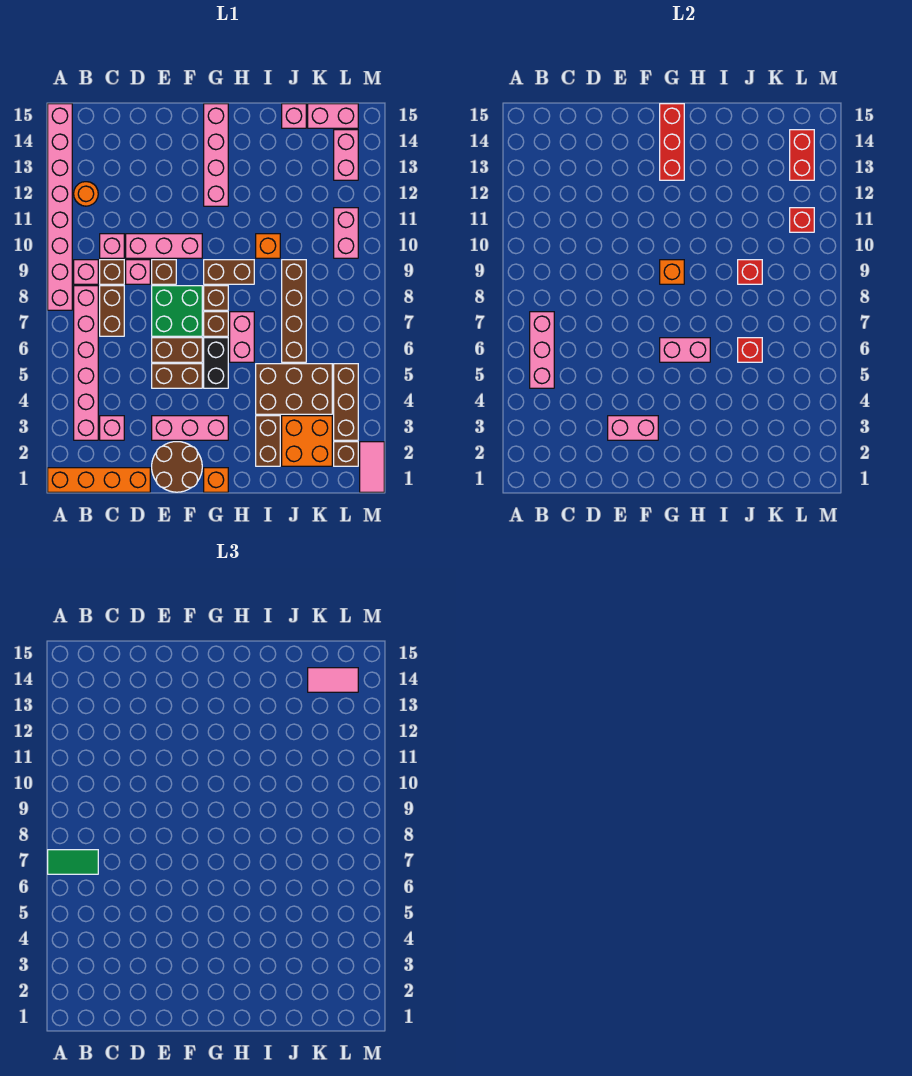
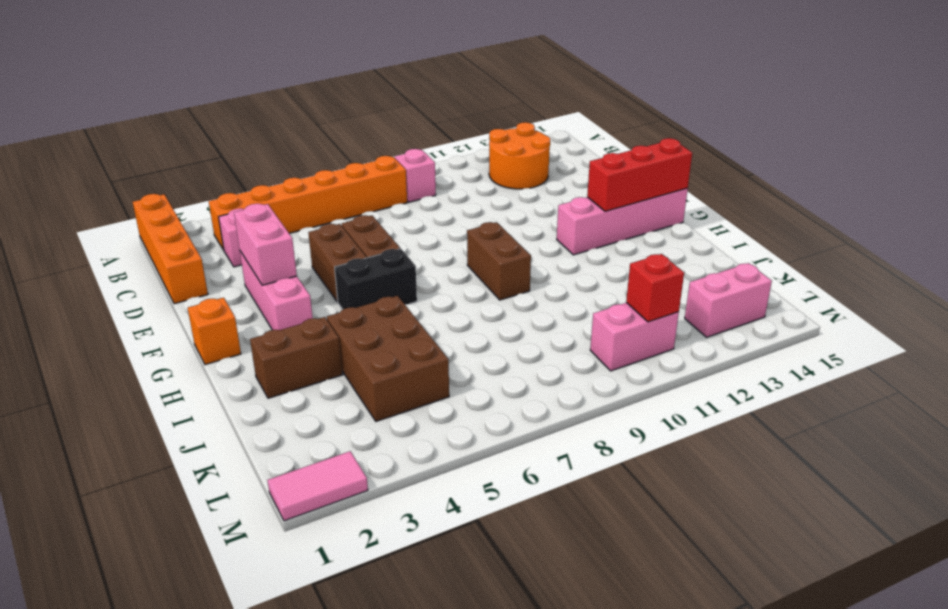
orange 1x6 brick [209,156,407,250] -> pink 1x6 brick [74,286,98,440]
orange 2x2 round brick [489,122,550,189] -> orange 1x1 round brick [74,182,98,206]
none -> pink 1x8 brick [48,104,72,310]
none -> brown 1x2 brick [100,286,124,336]
none -> brown 1x1 brick [100,260,124,284]
none -> pink 1x1 brick [100,234,124,258]

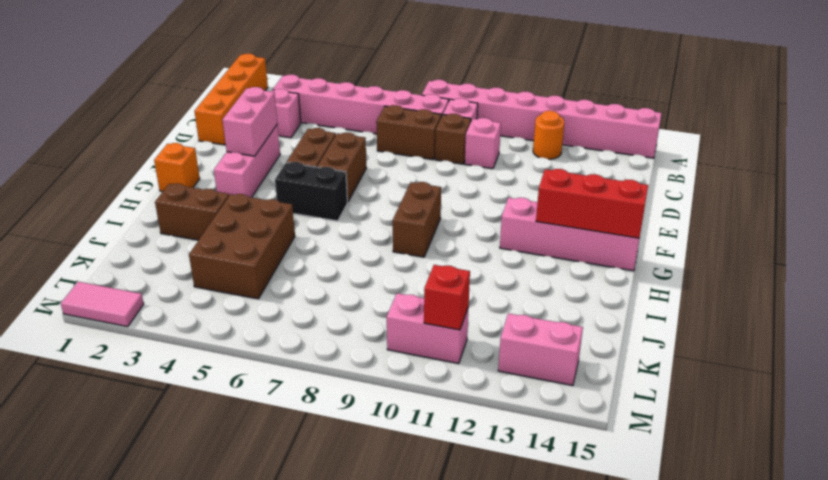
none -> pink 1x1 brick [126,260,150,284]
none -> pink 1x3 brick [126,234,202,258]
none -> brown 2x2 round brick [152,442,202,492]
none -> green 2x2 brick [152,286,202,336]

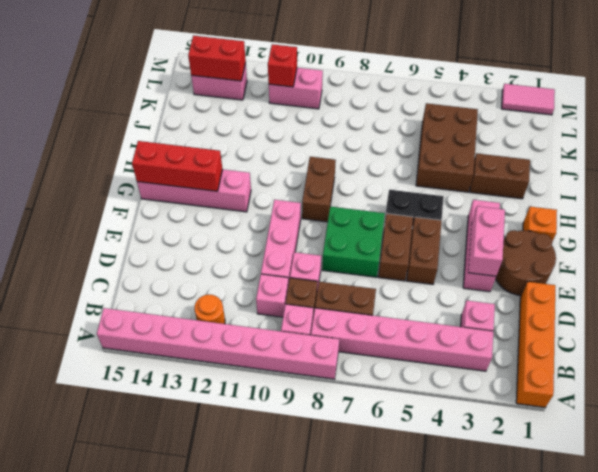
none -> brown 1x1 brick [152,260,176,284]
none -> brown 1x1 brick [204,312,228,336]
none -> brown 1x1 brick [204,286,228,310]
none -> pink 1x2 brick [230,312,254,362]

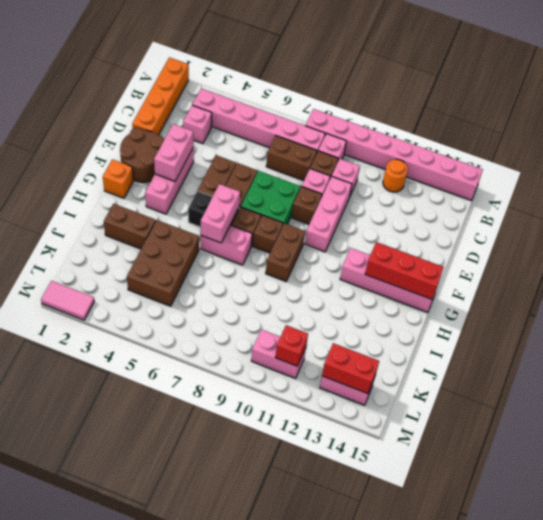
none -> orange 1x1 brick [256,234,280,258]
none -> orange 2x2 brick [282,416,332,466]
none -> brown 1x4 brick [282,260,306,362]
none -> pink 1x1 brick [282,104,306,128]

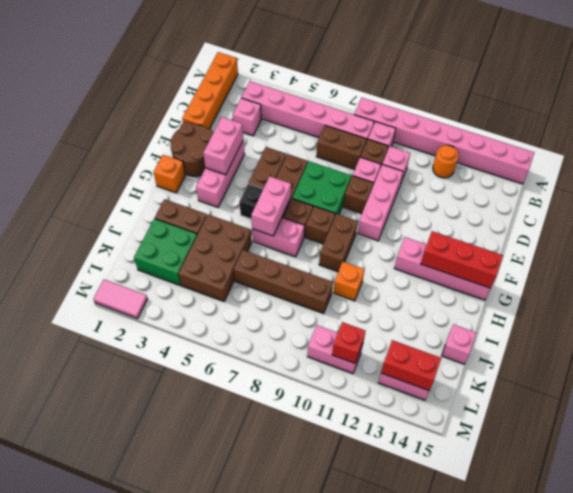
green 2x2 brick [134,219,197,285] -> orange 2x2 brick [282,416,332,466]
none -> pink 1x2 brick [308,104,358,128]
none -> brown 1x1 brick [334,442,358,466]
none -> brown 1x3 brick [334,364,358,440]
none -> pink 1x3 brick [530,312,554,388]

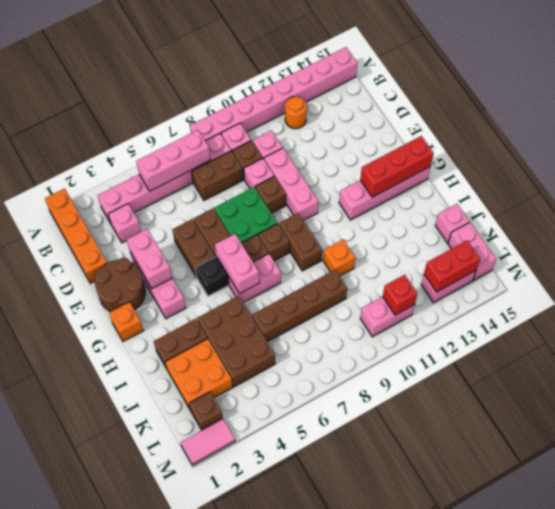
none -> brown 1x3 brick [334,364,358,440]
none -> orange 1x1 brick [660,260,684,284]
none -> red 1x1 brick [738,338,762,362]
none -> red 1x1 brick [738,260,762,284]

